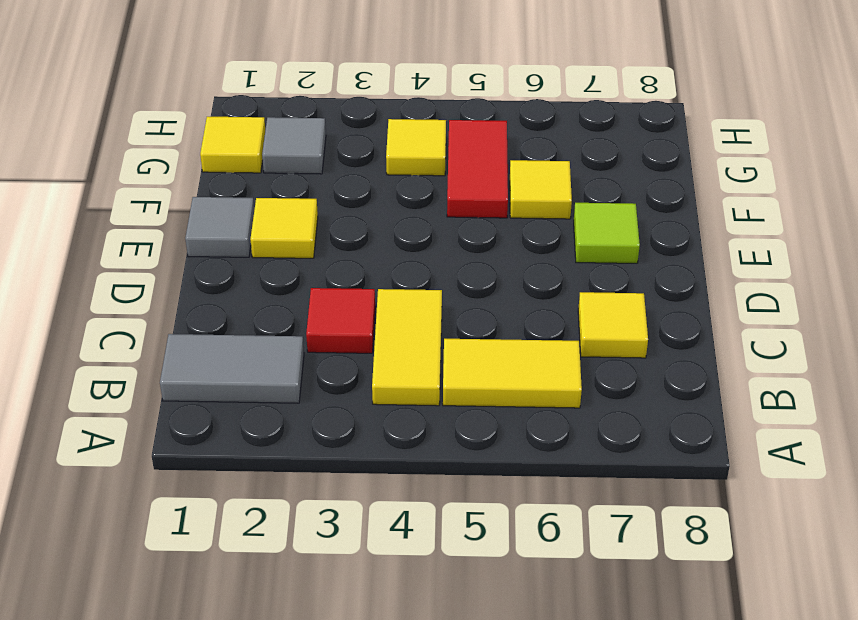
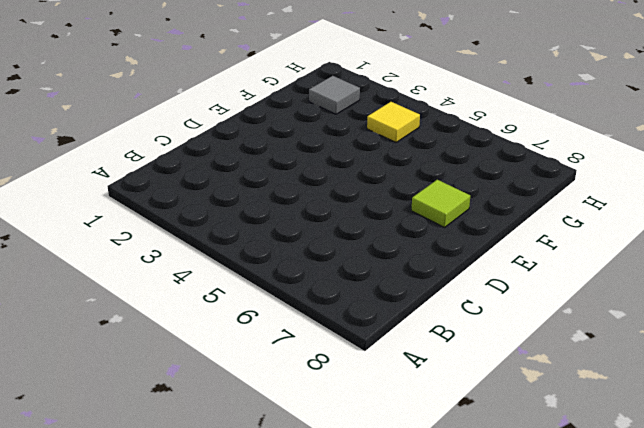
none -> grey 1x2 tile [160,334,304,403]
none -> yellow 1x2 tile [372,289,442,406]
none -> yellow 1x2 tile [443,339,582,408]

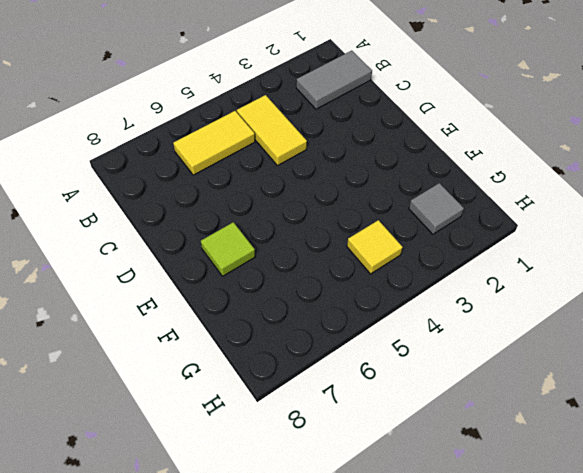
none -> red 1x1 tile [306,288,375,353]
none -> yellow 1x1 tile [578,292,648,358]
none -> grey 1x1 tile [185,197,254,257]

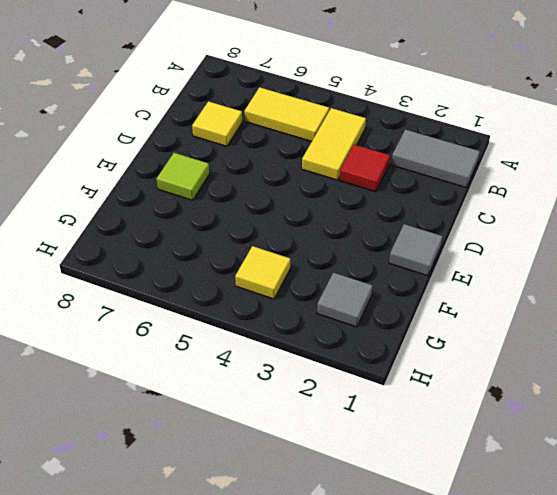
none -> yellow 1x1 tile [250,198,318,258]
none -> red 1x2 tile [447,120,508,218]
none -> yellow 1x1 tile [510,160,572,219]

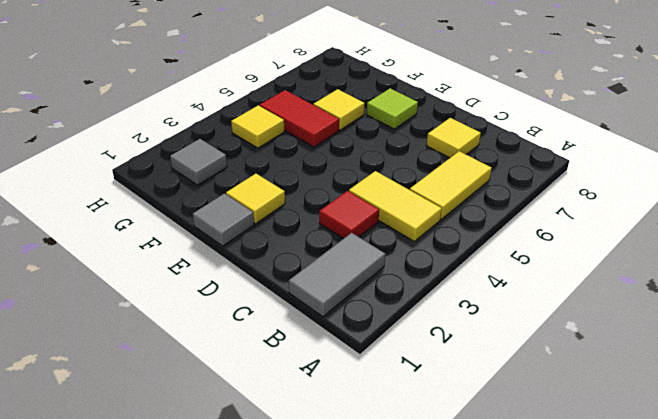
none -> yellow 1x1 tile [200,117,265,173]

